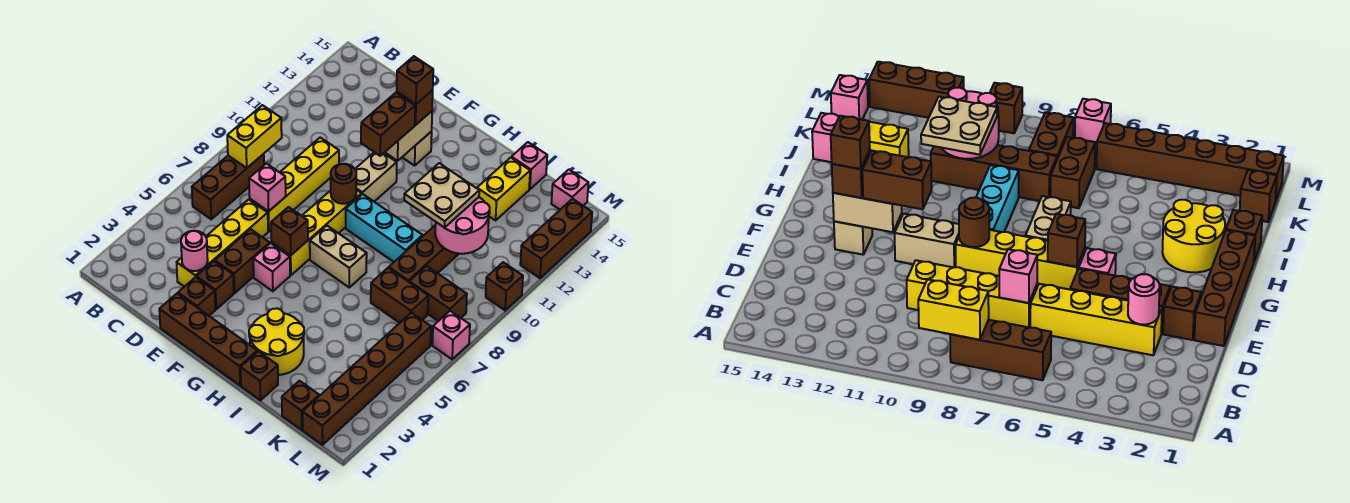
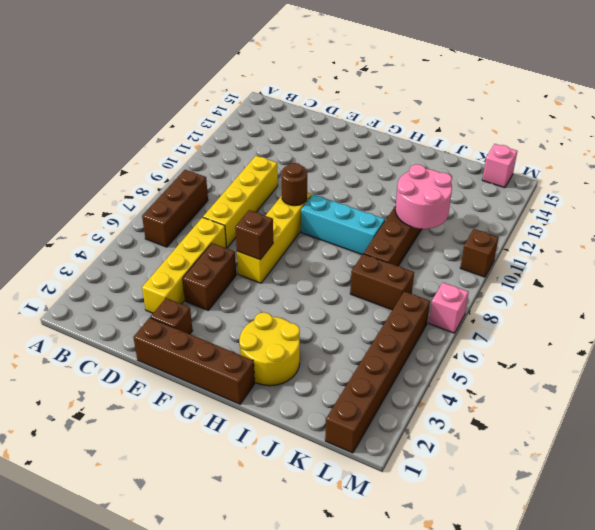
none -> brown 1x1 brick [197,261,234,309]
none -> pink 1x1 brick [253,243,290,291]
none -> tan 1x2 brick [355,152,397,202]
none -> tan 1x1 brick [402,131,432,166]

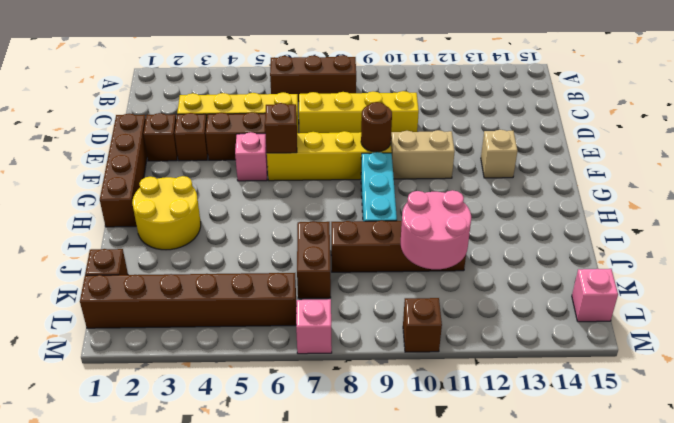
none -> tan 1x2 brick [310,226,367,287]
none -> brown 1x1 brick [241,351,278,400]
none -> yellow 1x2 brick [477,158,530,220]
none -> pink 1x1 brick [511,142,547,189]

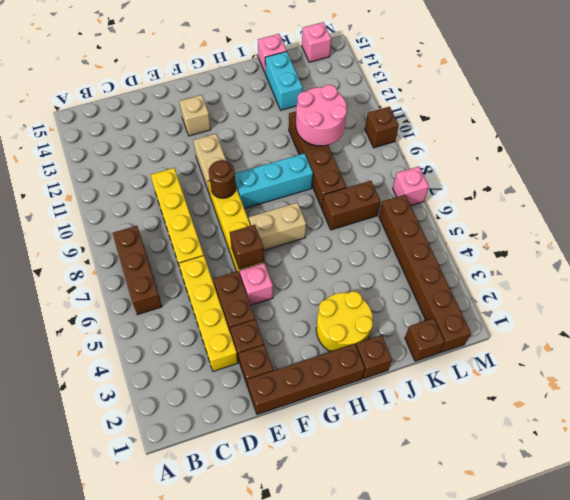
cyan 1x2 brick [265,51,303,110] -> yellow 1x2 brick [477,158,530,220]
none -> brown 1x2 brick [409,266,467,321]
none -> brown 1x3 brick [520,199,592,278]
none -> yellow 1x2 brick [227,105,282,168]
none -> pink 1x1 round brick [181,231,208,271]

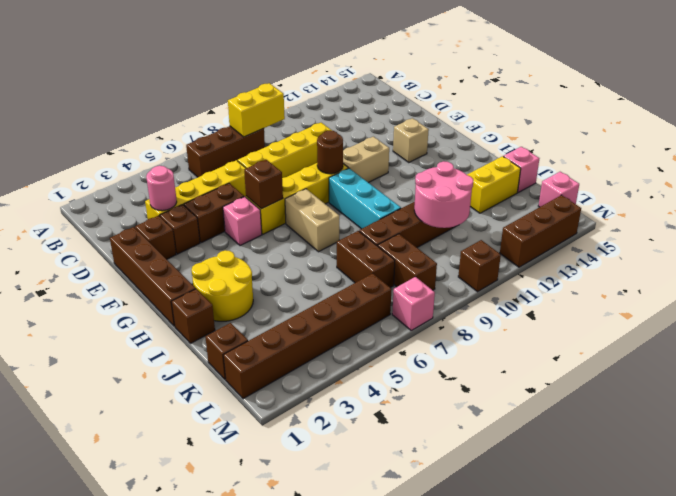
none -> pink 1x1 brick [249,163,286,212]
none -> tan 1x2 brick [385,111,432,161]
none -> brown 1x2 brick [361,93,415,156]
none -> brown 1x1 brick [397,90,433,125]

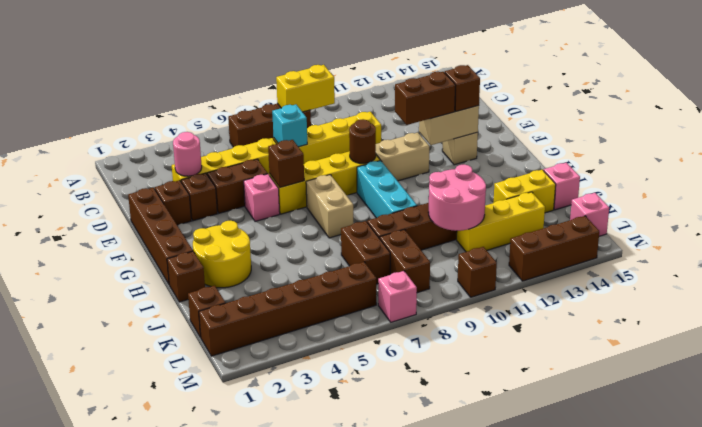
cyan 1x1 brick [272,105,307,147] -> pink 1x1 brick [249,163,286,212]
yellow 1x3 brick [457,192,545,252] -> none
none -> tan 2x2 plate [404,163,479,228]
none -> brown 1x1 brick [397,56,433,104]

